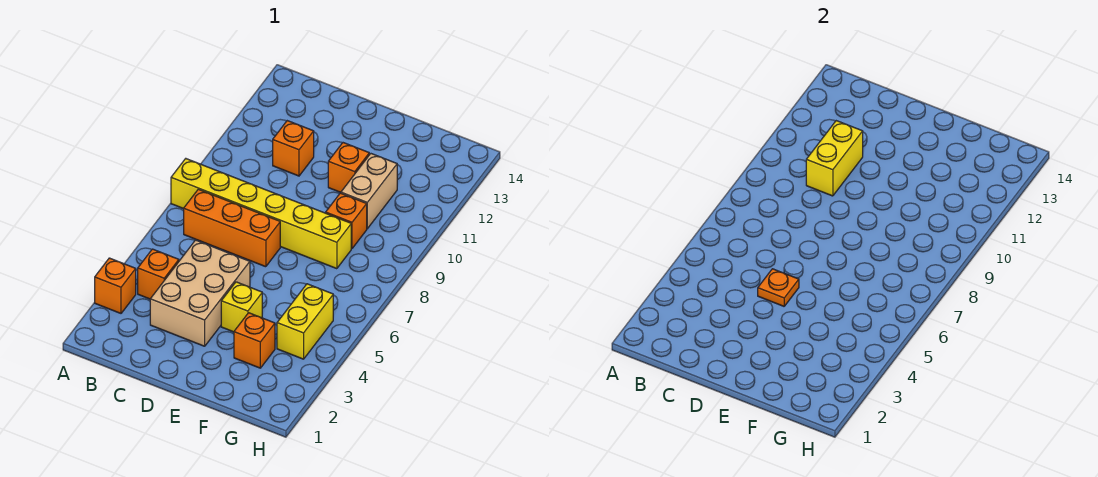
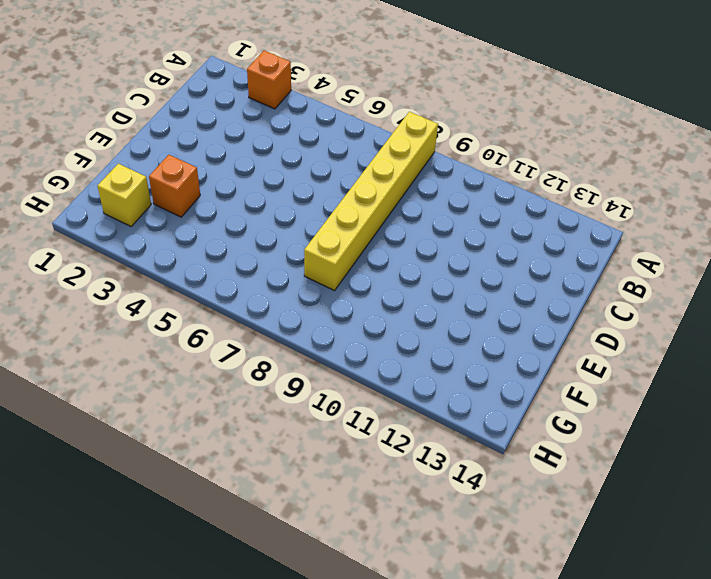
yellow 1x1 brick [98,164,151,226] -> yellow 1x1 brick moved to [221,282,262,332]
none -> orange 1x1 brick [138,249,179,299]
none -> orange 1x3 brick [184,189,280,267]
none -> tan 2x3 brick [150,240,250,346]

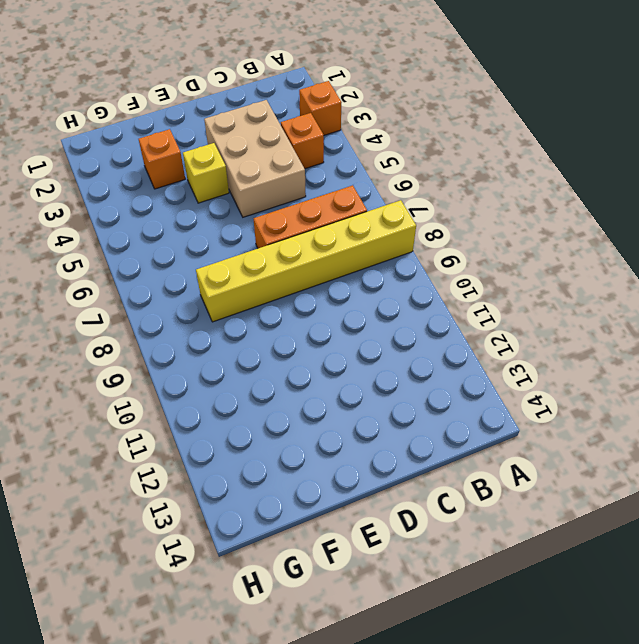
none -> orange 1x1 brick [273,121,314,176]
none -> orange 1x1 brick [328,143,369,192]
none -> orange 1x1 brick [326,193,367,249]

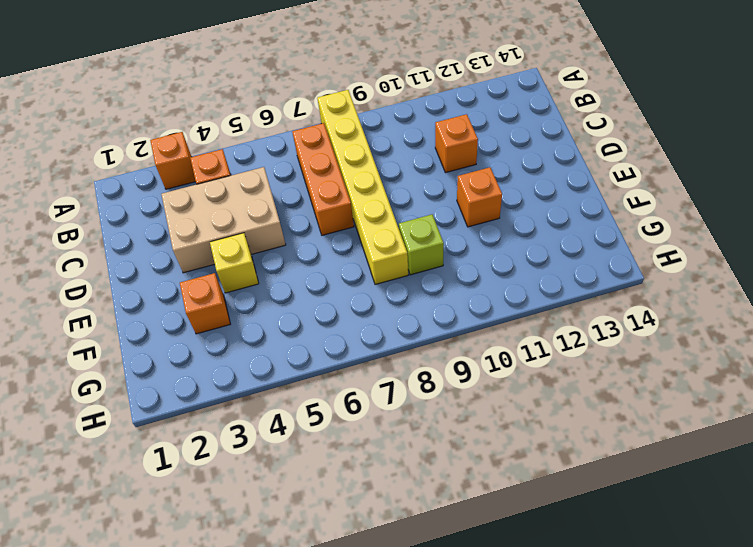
lime 1x1 brick [399,215,444,275] -> orange 1x1 brick [326,193,367,249]
none -> tan 1x2 brick [341,154,397,229]
none -> yellow 1x2 brick [277,284,333,359]
none -> yellow 1x2 brick [806,121,863,196]

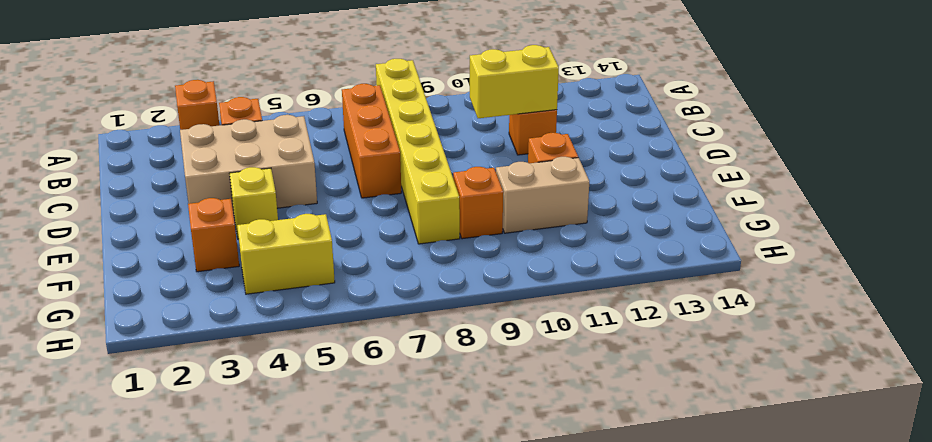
none -> orange 1x1 plate [758,269,799,306]

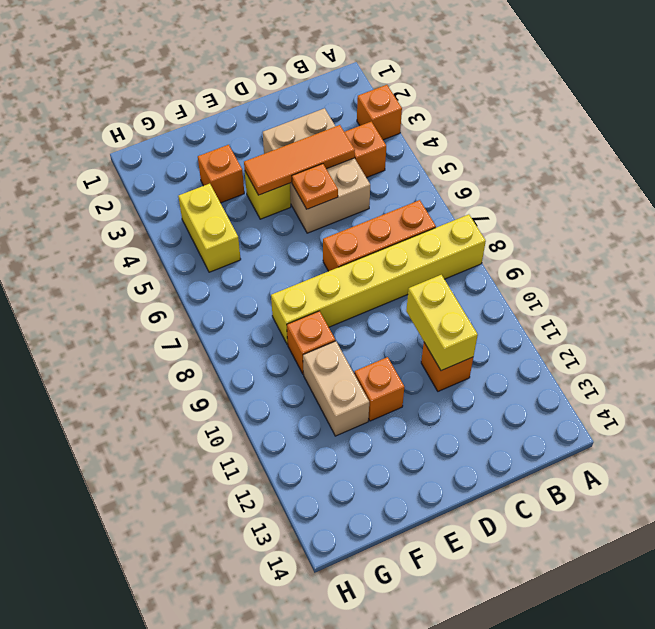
orange 1x3 tile [244,125,355,195] -> none

